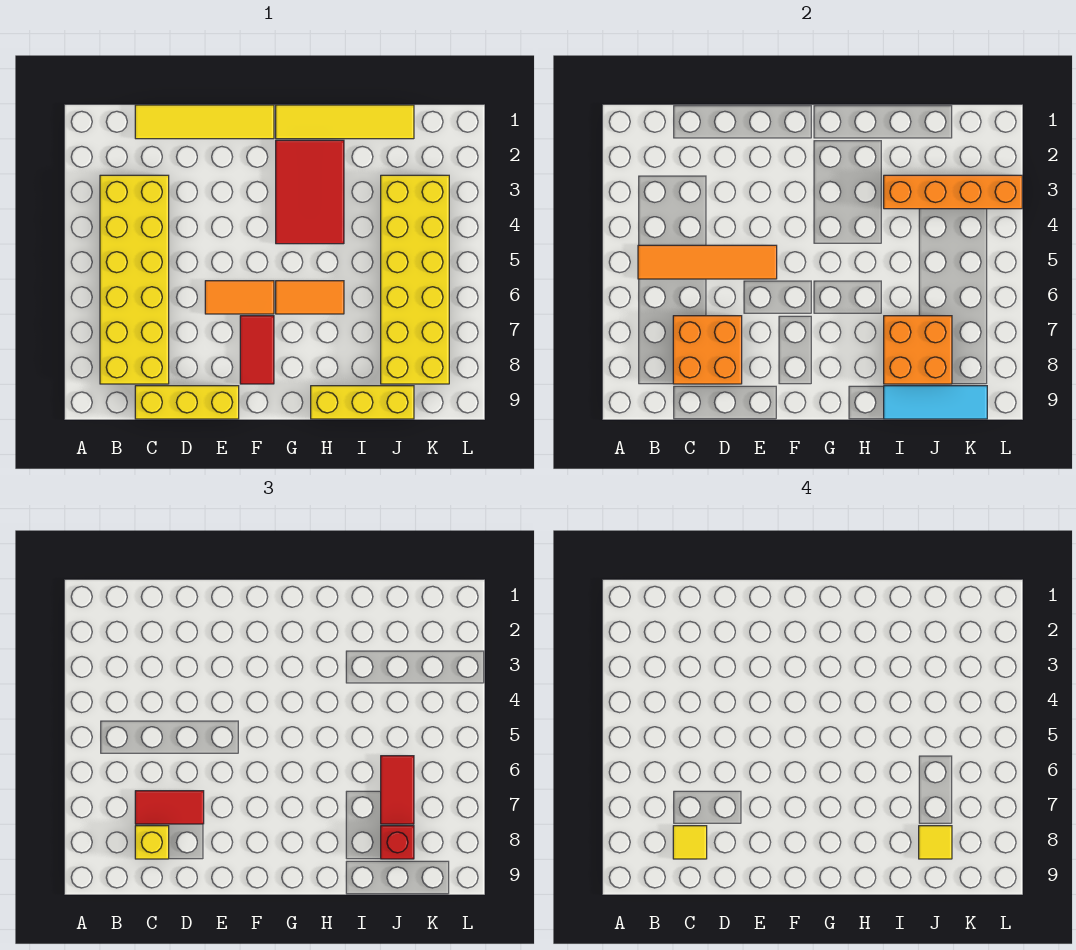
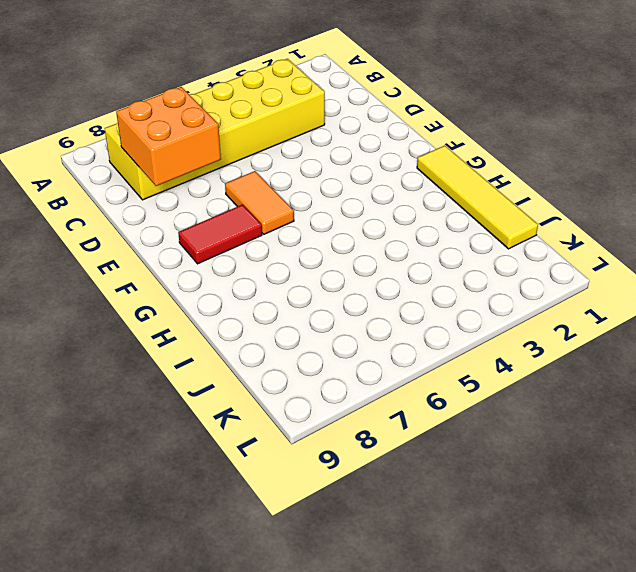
none -> yellow 1x4 tile [135,105,274,139]
none -> yellow 1x3 brick [135,386,239,419]
none -> red 2x3 tile [276,140,344,244]

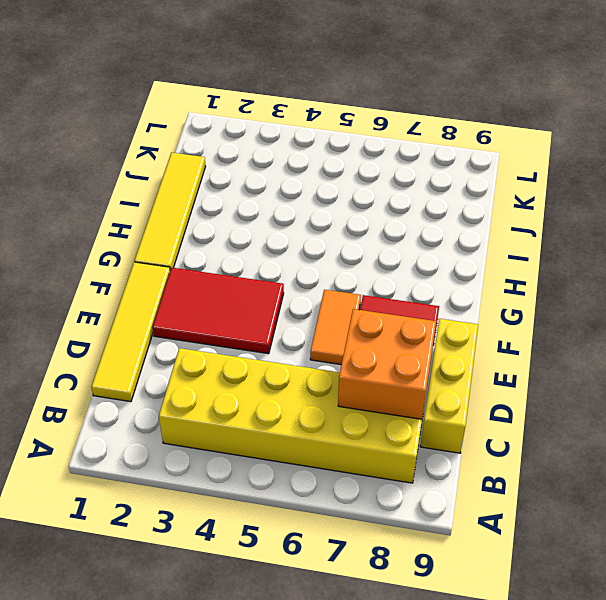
red 2x3 tile [153,268,284,354] -> red 2x3 tile moved to [276,140,344,244]
none -> orange 1x2 tile [276,281,344,314]
none -> yellow 1x3 brick [311,386,414,419]
none -> yellow 2x6 brick [381,175,449,384]

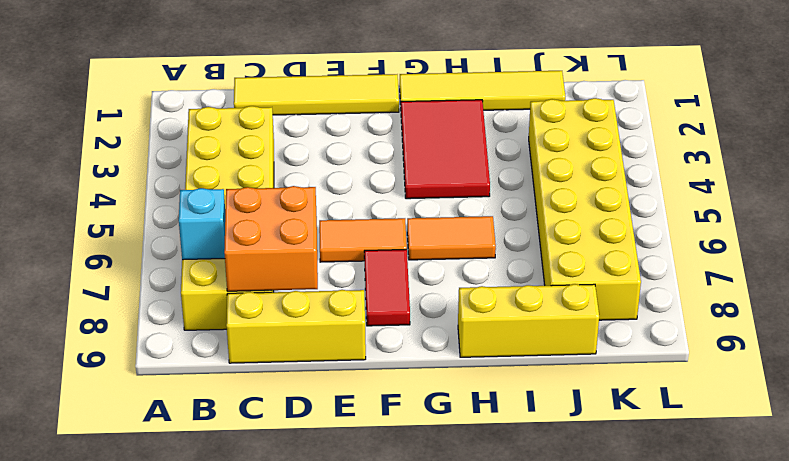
cyan 1x1 brick [179,188,225,260] -> none
none -> orange 1x4 tile [638,245,777,279]
none -> orange 1x4 brick [884,175,1022,209]
none -> orange 2x2 brick [884,316,952,384]

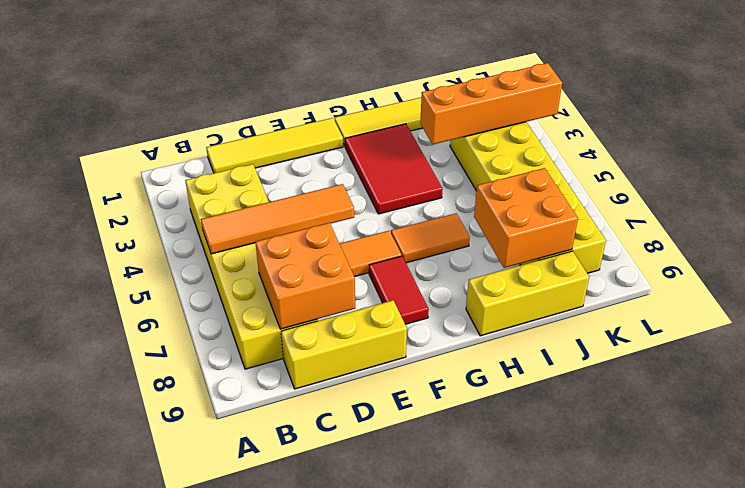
none -> cyan 1x3 tile [884,386,987,419]
none -> red 1x2 tile [135,791,204,824]
none -> yellow 1x1 brick [135,826,169,859]

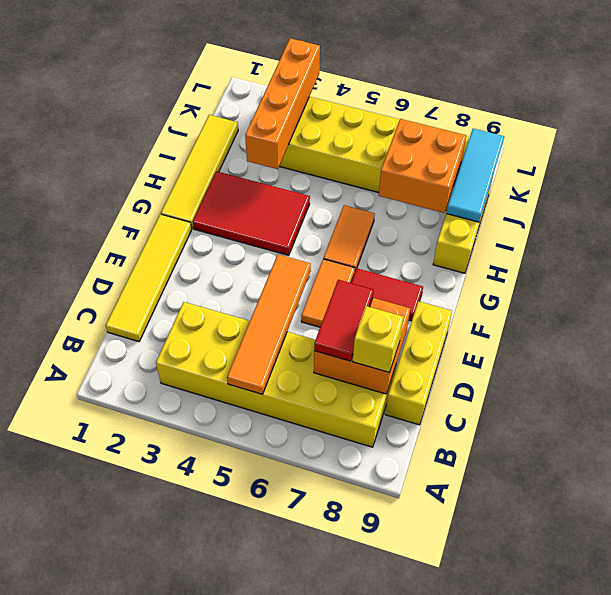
none -> red 1x2 tile [381,756,414,824]
none -> red 1x1 brick [381,826,414,859]
none -> yellow 1x1 tile [673,826,707,859]

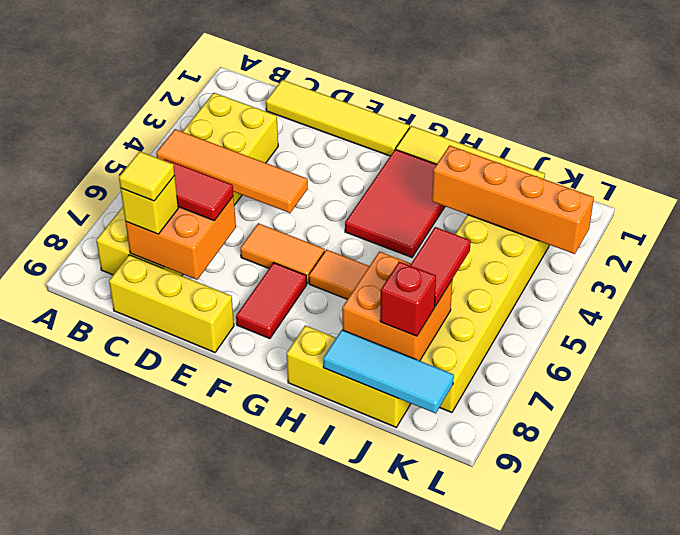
none -> yellow 1x1 tile [919,826,952,859]

